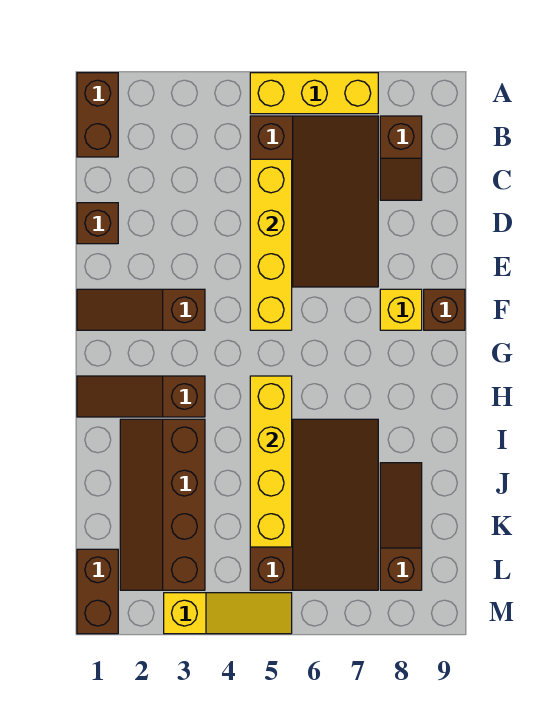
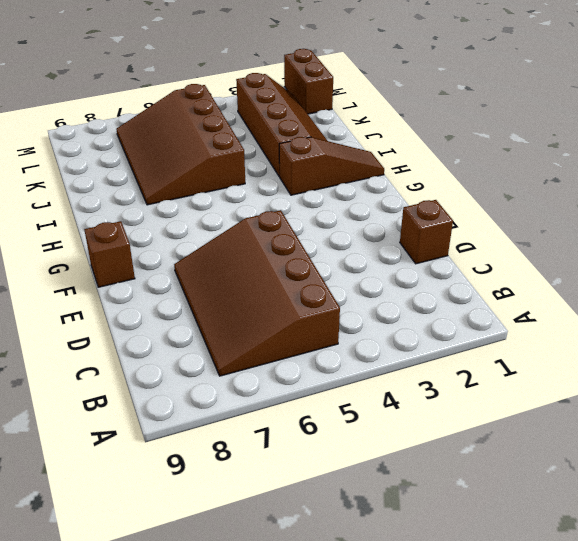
none -> brown 1x2 brick [77,73,118,157]
none -> yellow 1x3 brick [250,73,378,114]
none -> brown 1x2 slope [380,116,422,200]

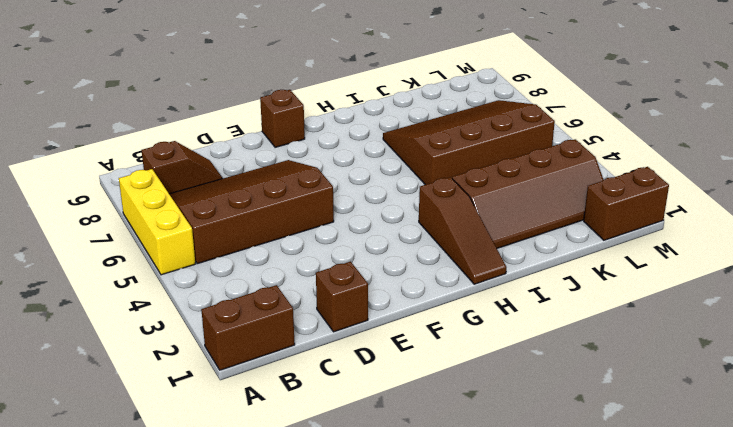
none -> brown 1x3 slope [77,289,205,330]
none -> yellow 1x1 brick [380,289,422,330]
none -> brown 1x3 slope [380,463,422,590]

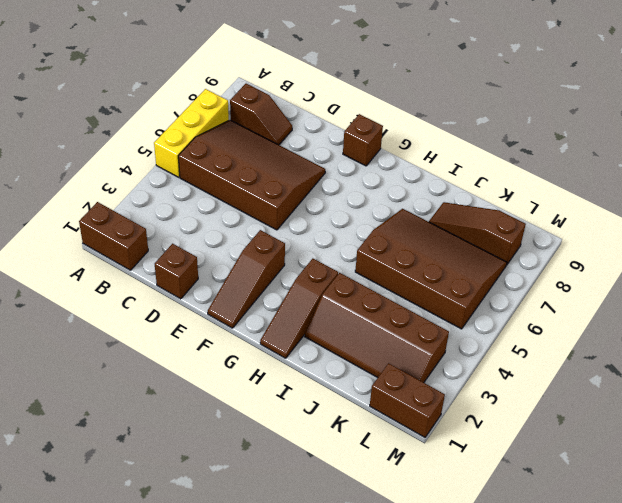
none -> yellow 1x1 brick [380,289,422,330]
none -> yellow 1x3 slope [164,593,292,634]
none -> yellow 1x4 brick [250,159,292,330]

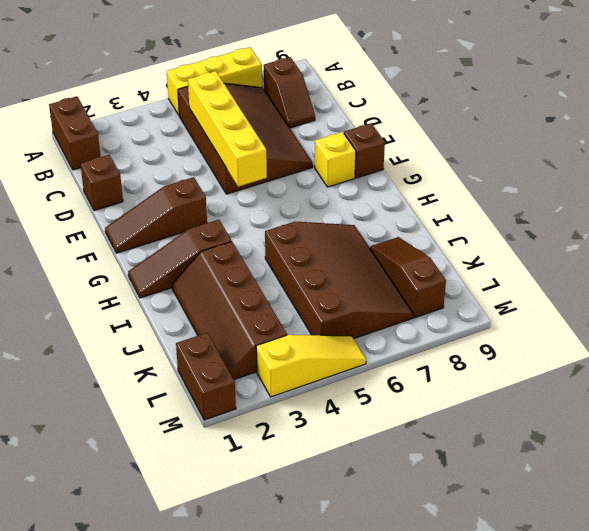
none -> yellow 1x4 brick [250,376,292,547]

